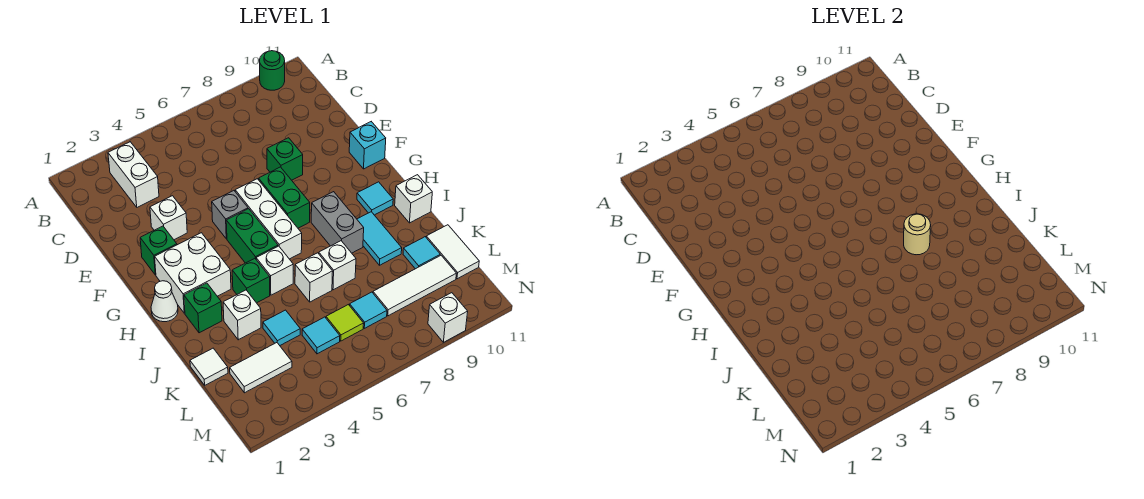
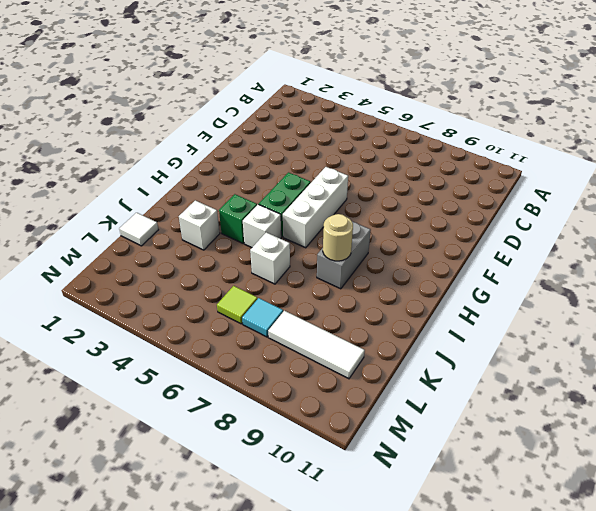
none -> green 1x1 round brick [260,51,285,90]
none -> white 1x2 brick [108,142,159,207]
none -> white 1x1 brick [150,196,187,240]
none -> green 1x1 brick [267,138,303,180]

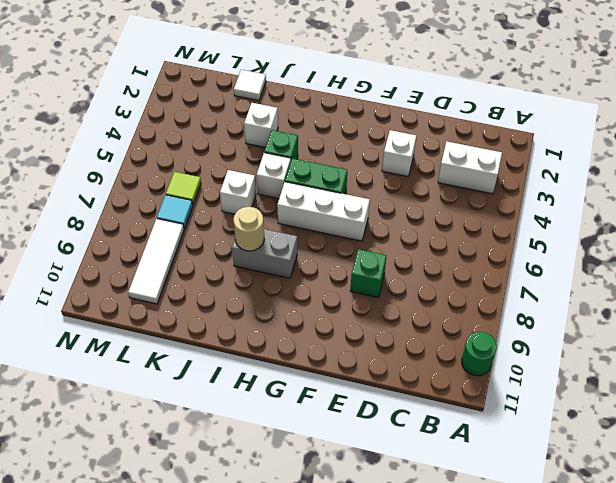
none -> green 1x1 brick [140,226,177,275]
none -> grey 1x1 brick [212,191,248,239]
none -> green 1x2 brick [259,167,310,228]
none -> cyan 1x1 brick [349,122,386,169]

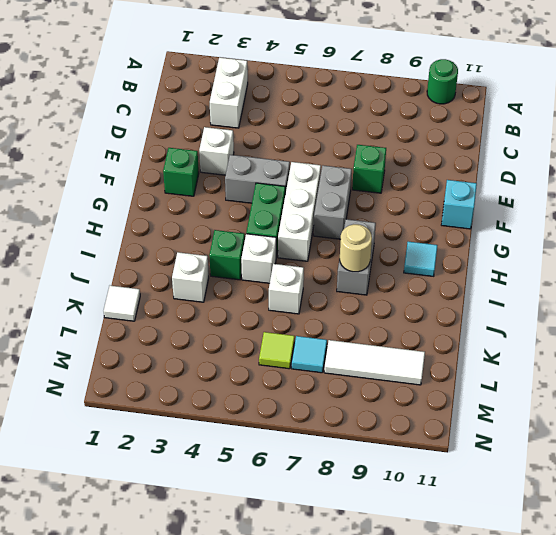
grey 1x2 brick [225,155,290,203] -> grey 1x1 brick [212,191,248,239]
grey 1x2 brick [314,166,352,239] -> green 1x2 brick [259,167,310,228]
none -> white 2x2 brick [155,233,231,313]
none -> white 1x1 cone [151,281,178,322]
none -> green 1x1 brick [184,283,222,333]
none -> cyan 1x2 tile [357,212,402,265]

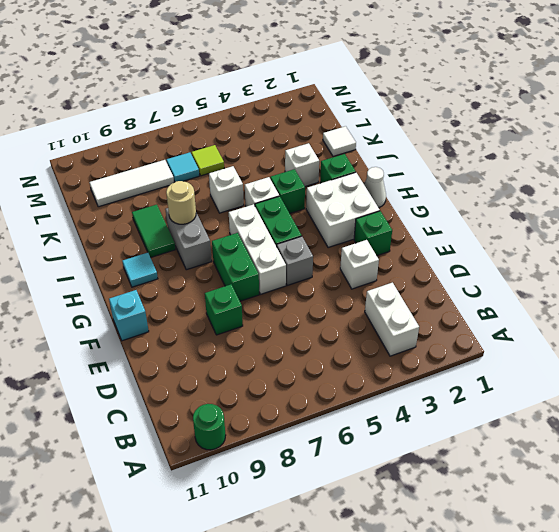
green 1x2 tile [132,205,175,258] -> cyan 1x2 tile [357,212,402,265]
none -> white 1x1 brick [395,175,432,223]
none -> white 1x1 brick [319,241,356,290]
none -> cyan 1x1 tile [263,310,300,345]
none -> cyan 1x1 tile [403,237,440,269]

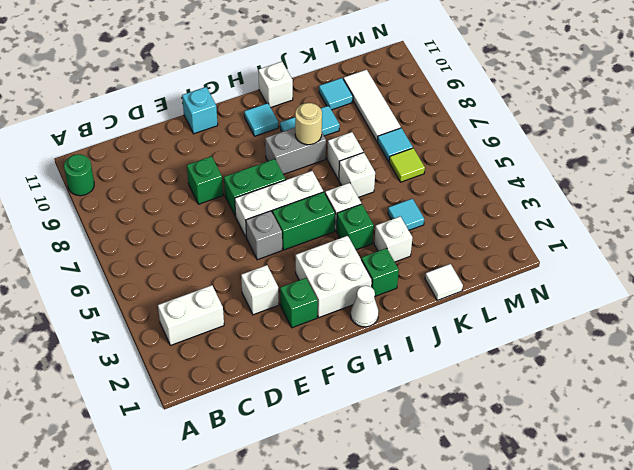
none -> white 1x2 tile [426,225,479,279]
none -> white 1x2 tile [230,343,292,393]
none -> cyan 1x1 tile [302,317,340,354]
none -> white 1x1 brick [428,293,468,342]

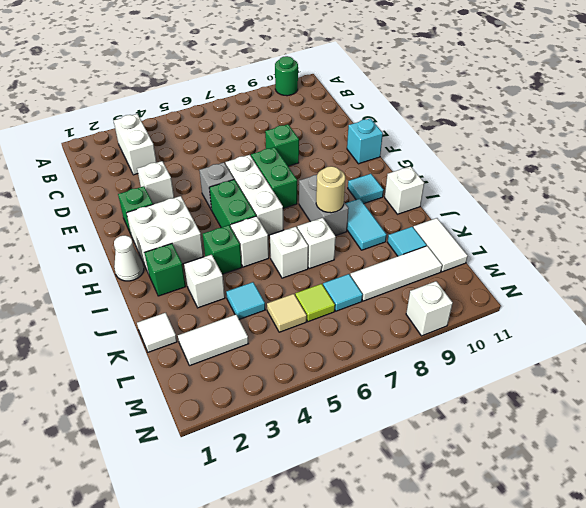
tan 1x1 tile [267,294,307,332] -> cyan 1x1 tile [302,317,340,354]

